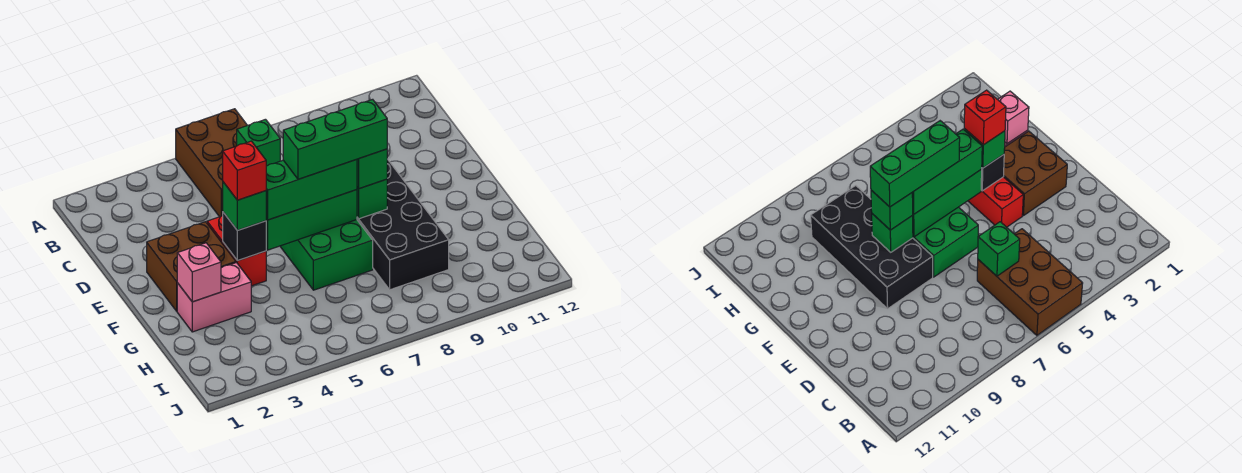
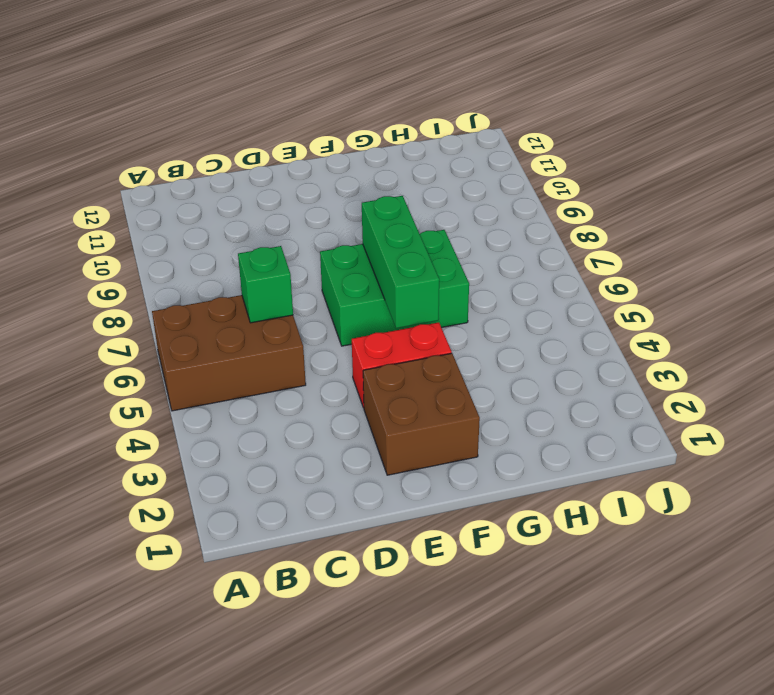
none -> black 2x4 brick [357,159,449,290]
none -> pink 1x2 brick [177,263,251,332]
none -> black 1x1 brick [223,212,266,261]

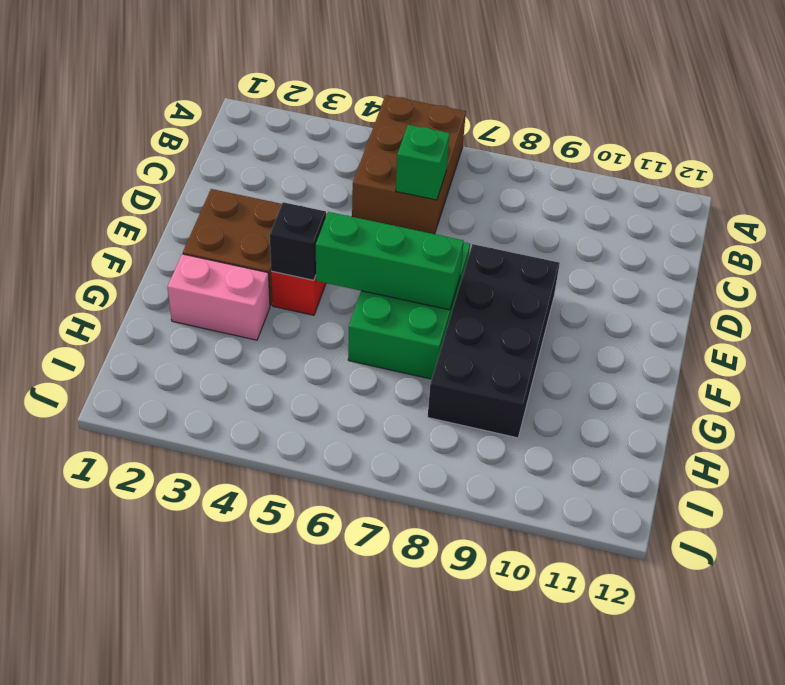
none -> green 1x1 brick [357,179,387,219]
none -> pink 1x1 brick [177,243,221,302]
none -> green 1x1 brick [223,182,266,230]

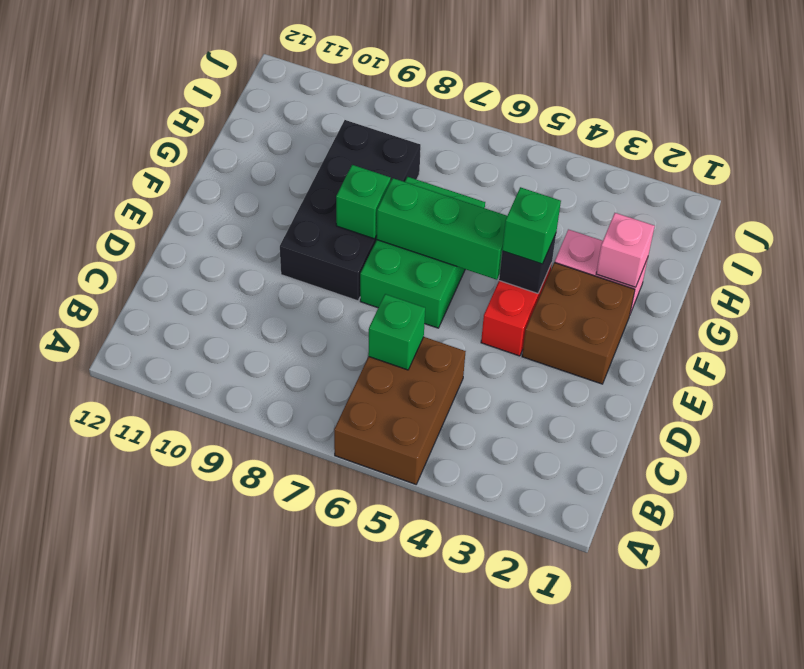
none -> green 1x3 brick [266,159,357,220]
none -> green 1x1 brick [357,149,387,189]
none -> red 1x1 brick [223,141,266,200]

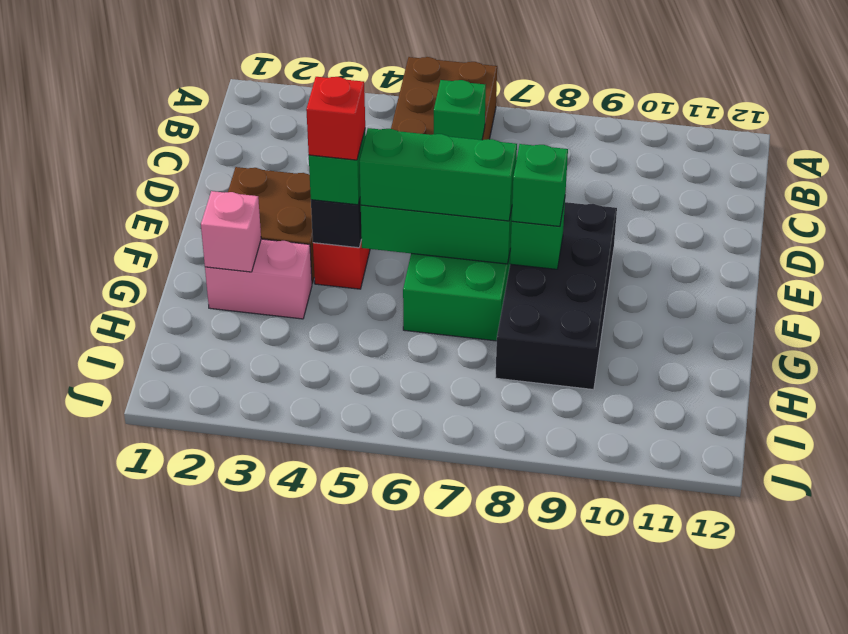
none -> green 1x3 brick [283,99,387,179]

